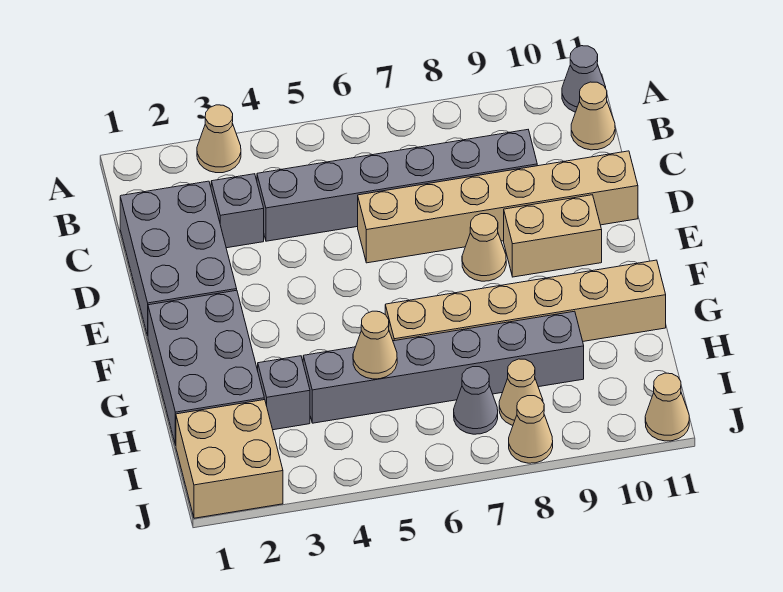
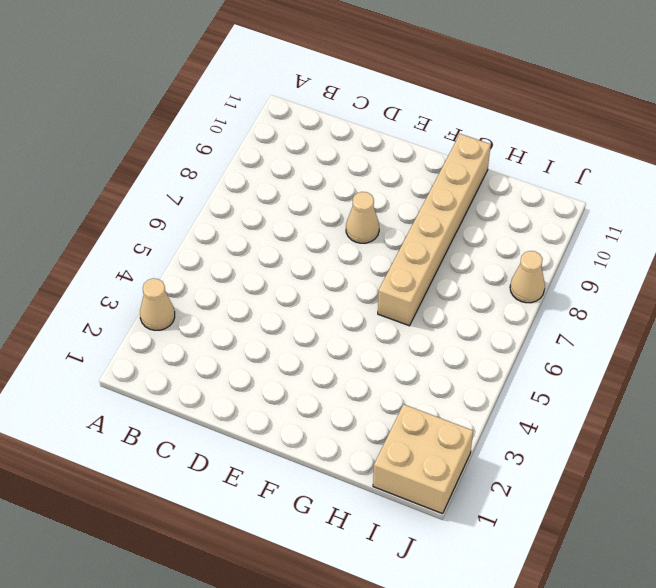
none -> grey 1x1 cone [562,46,606,112]
none -> tan 1x1 cone [571,82,615,150]
none -> grey 2x3 brick [120,181,237,336]

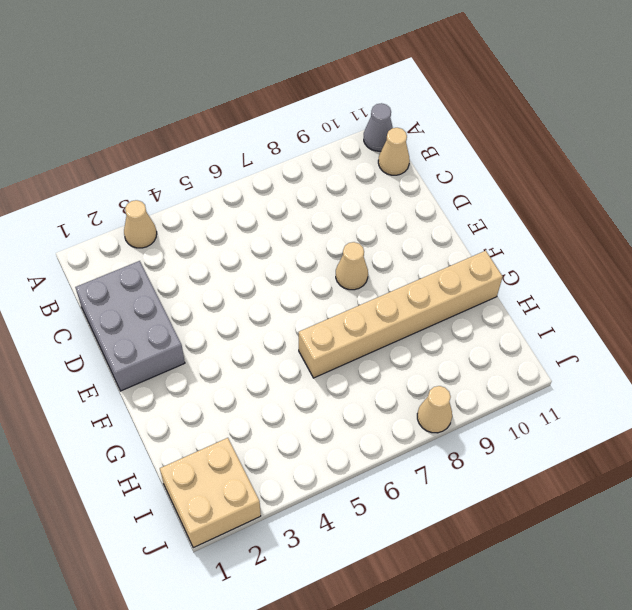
none -> grey 1x1 brick [211,174,264,248]
none -> grey 1x6 brick [257,130,537,241]
none -> tan 1x6 brick [358,151,638,263]

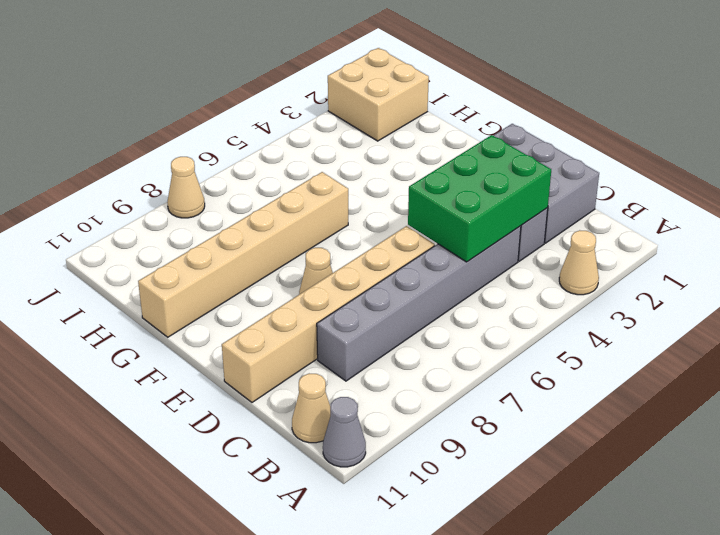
green 2x3 brick [408,135,551,262] -> none
none -> tan 1x2 brick [504,195,602,277]
none -> grey 2x3 brick [148,290,264,445]
none -> grey 1x1 brick [258,356,310,430]

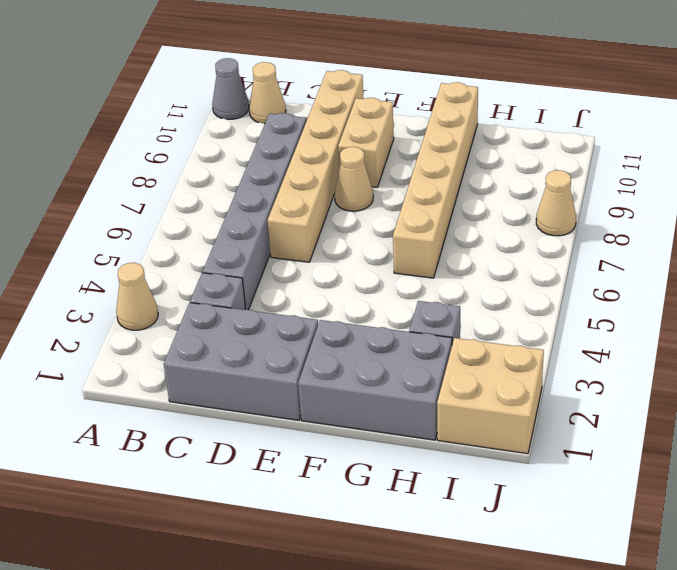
none -> grey 1x6 brick [303,311,584,423]
none -> grey 1x1 cone [454,367,498,434]
none -> tan 1x1 cone [499,359,543,425]

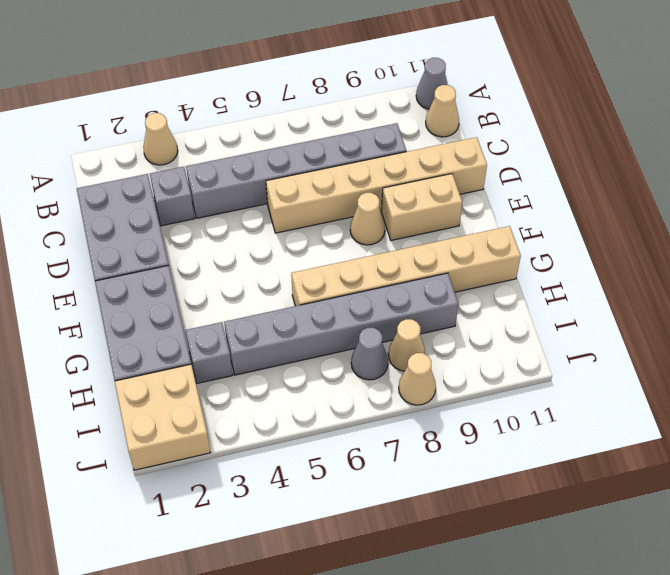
none -> tan 1x1 cone [645,373,689,441]
none -> tan 1x1 cone [353,311,397,379]

